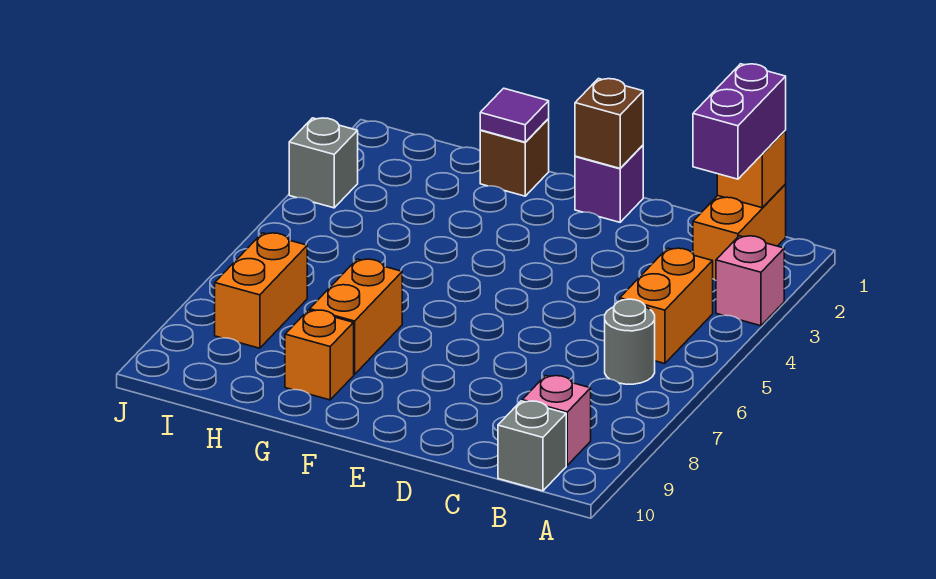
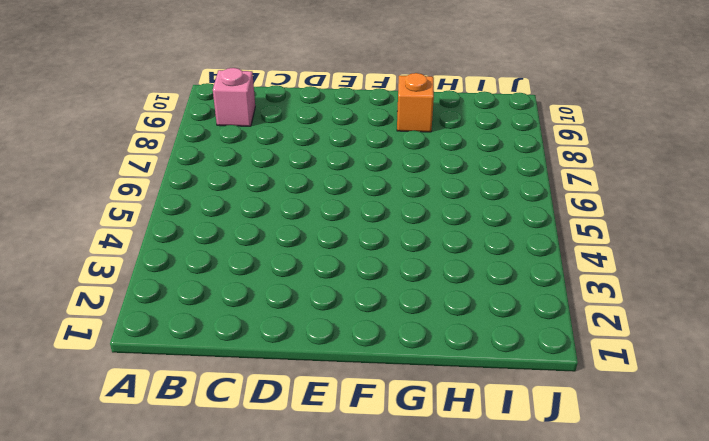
none -> pink 1x1 brick [716,236,784,326]
none -> orange 1x2 brick [693,184,786,280]
none -> orange 1x2 brick [620,248,713,364]

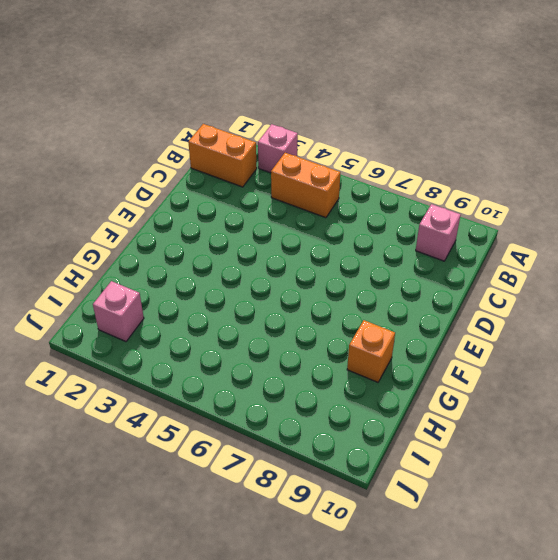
pink 1x1 brick [93,281,144,342] -> none
none -> grey 1x1 round brick [605,299,655,384]
none -> grey 1x1 brick [498,401,566,491]
none -> purple 1x1 brick [575,145,643,222]

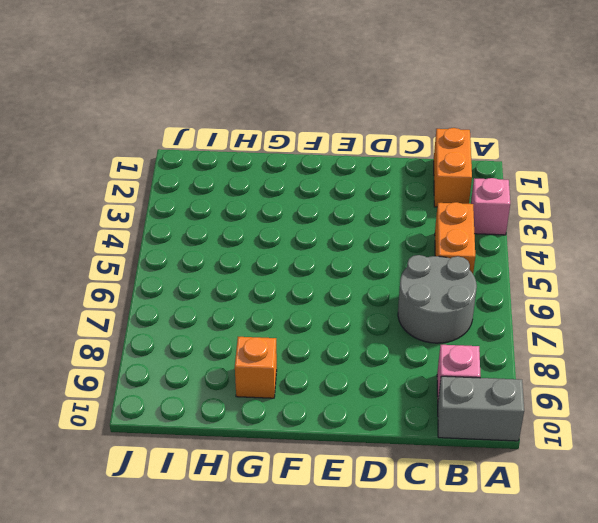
grey 1x2 brick [438,376,524,441] -> grey 1x1 brick [498,401,566,491]
grey 2x2 round brick [398,255,477,343] -> grey 1x1 round brick [605,299,655,384]
none -> purple 1x1 brick [575,145,643,222]
none -> brown 1x1 brick [480,119,549,196]
none -> orange 1x2 brick [310,259,402,374]

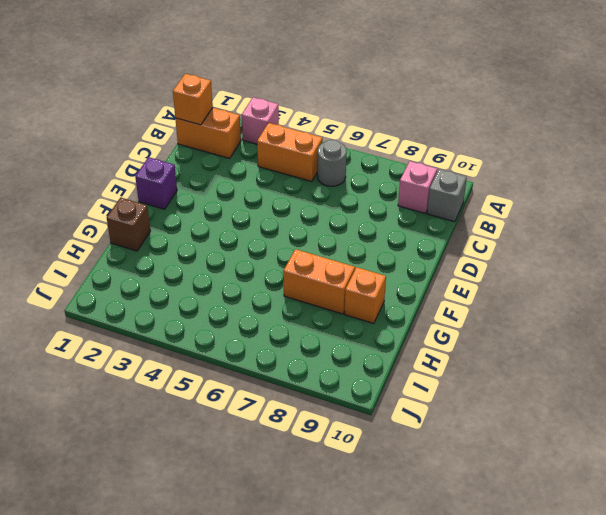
none -> orange 1x2 brick [215,233,307,348]
none -> grey 1x1 brick [289,118,358,208]
none -> brown 1x1 brick [575,79,643,168]

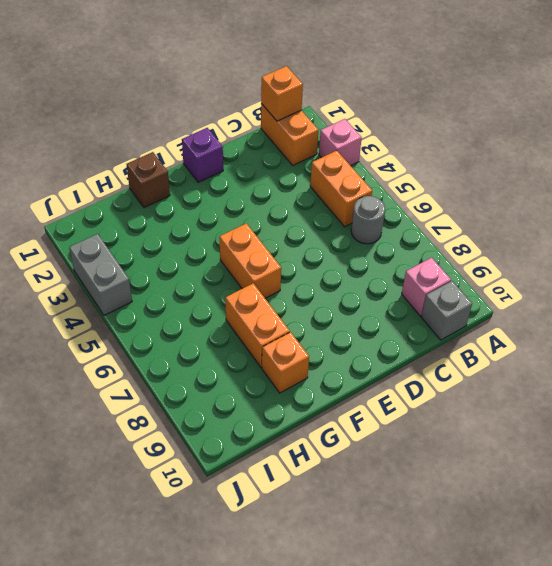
orange 1x2 brick [219,223,281,298] -> orange 1x2 brick moved to [215,233,307,348]
grey 1x2 brick [69,234,132,315] -> grey 1x1 brick [289,118,358,208]
none -> brown 1x1 brick [575,79,643,168]
none -> purple 1x1 tile [480,88,549,142]
none -> purple 1x2 brick [693,64,786,179]

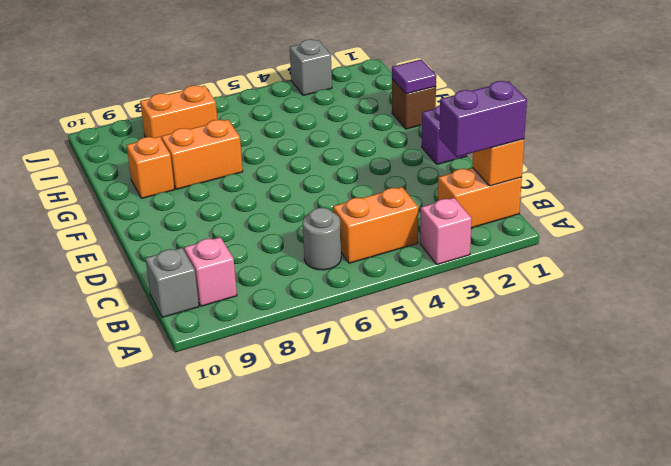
none -> brown 1x1 brick [575,79,643,168]

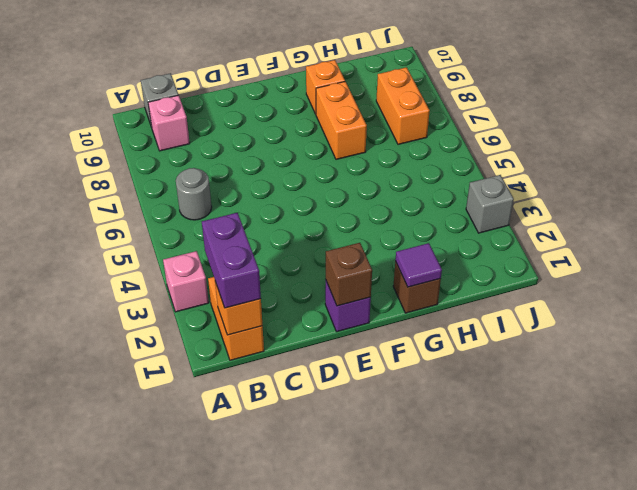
none -> orange 1x2 brick [620,248,713,364]

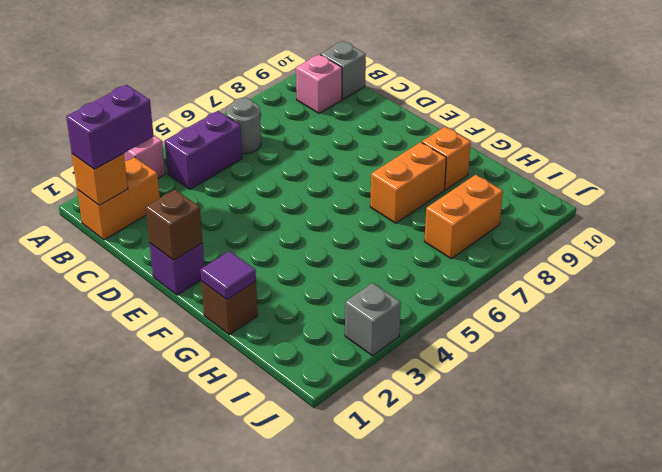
purple 1x2 brick [165,111,242,189] -> orange 1x2 brick [620,248,713,364]

